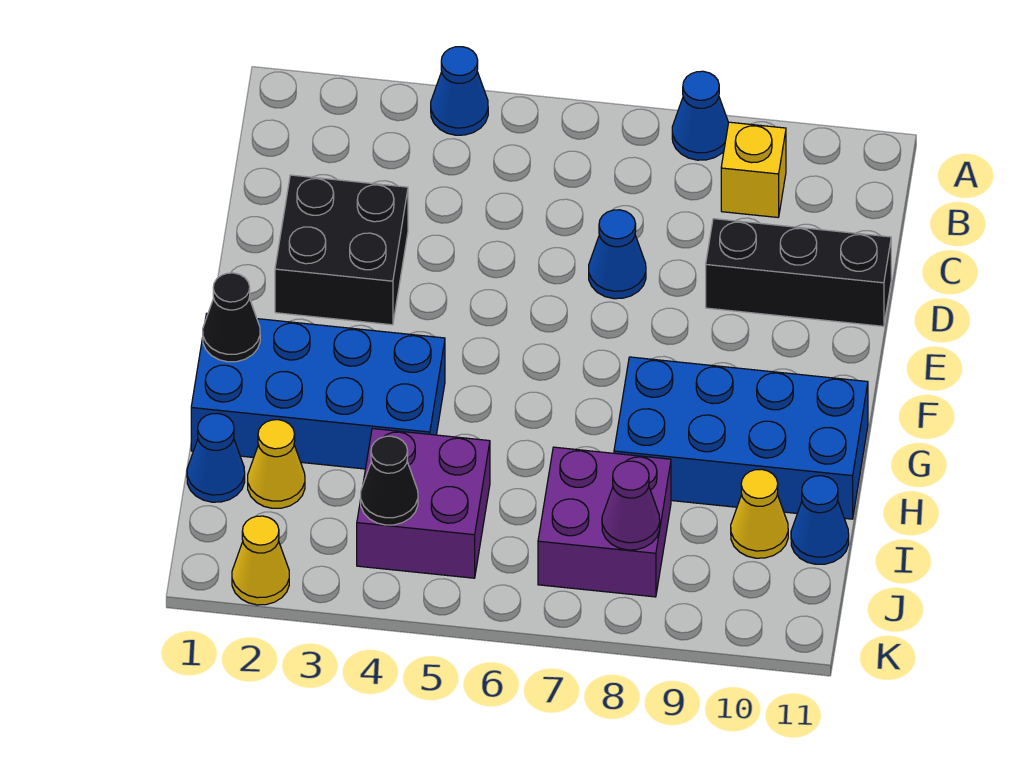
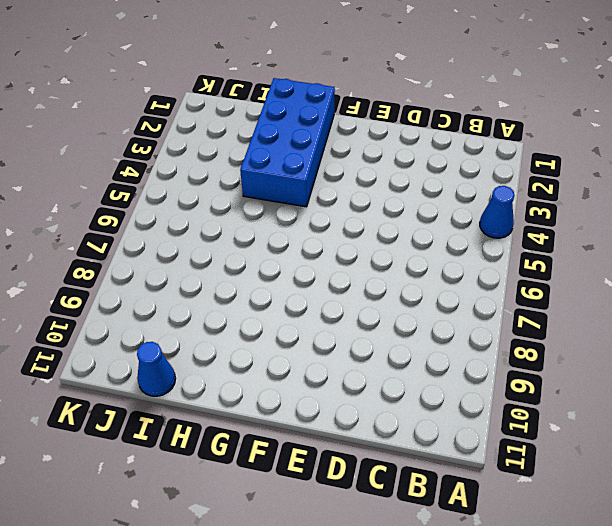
none -> blue 1x1 cone [672,71,729,160]
none -> yellow 1x1 brick [721,122,786,217]
none -> black 2x2 brick [275,175,408,325]

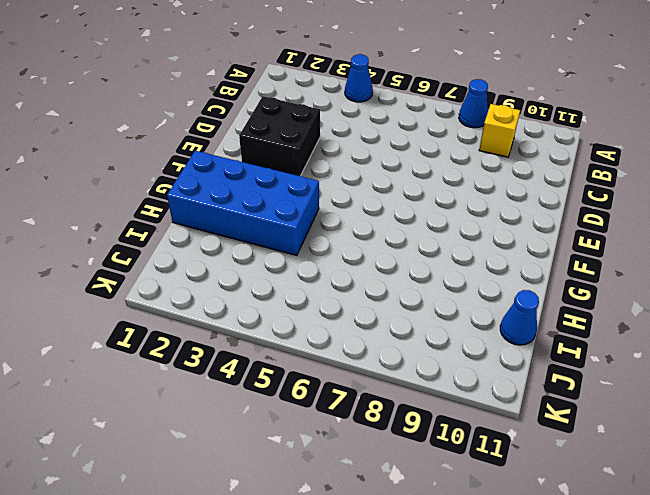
none -> blue 1x1 cone [589,210,646,299]
none -> black 1x3 brick [706,219,891,326]
none -> blue 2x4 brick [614,357,868,519]

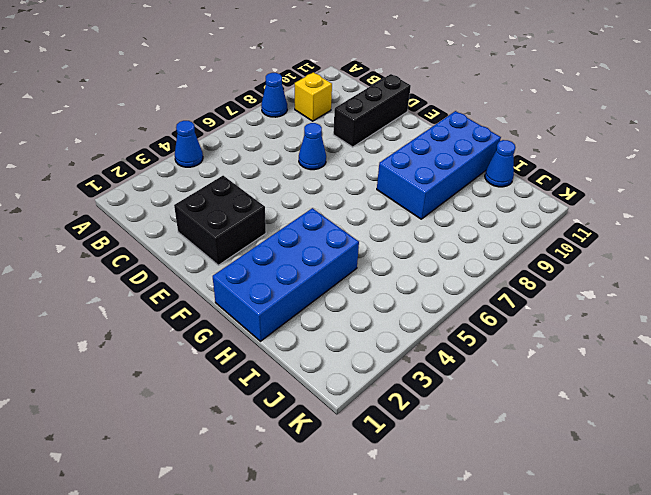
none -> blue 1x1 cone [187,413,245,502]
none -> yellow 1x1 cone [248,420,305,508]
none -> purple 2x2 brick [357,429,490,578]

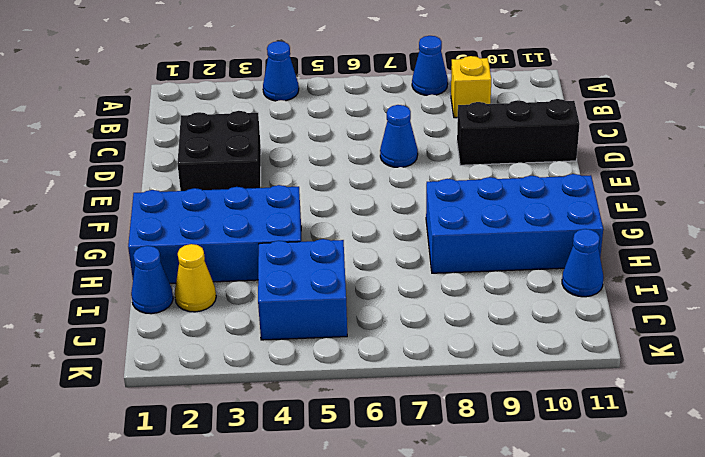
blue 2x2 brick [258,239,347,340] -> purple 2x2 brick [357,429,490,578]
none -> purple 2x2 brick [538,447,671,597]
none -> yellow 1x1 cone [731,469,788,558]
none -> yellow 1x1 cone [232,516,289,605]

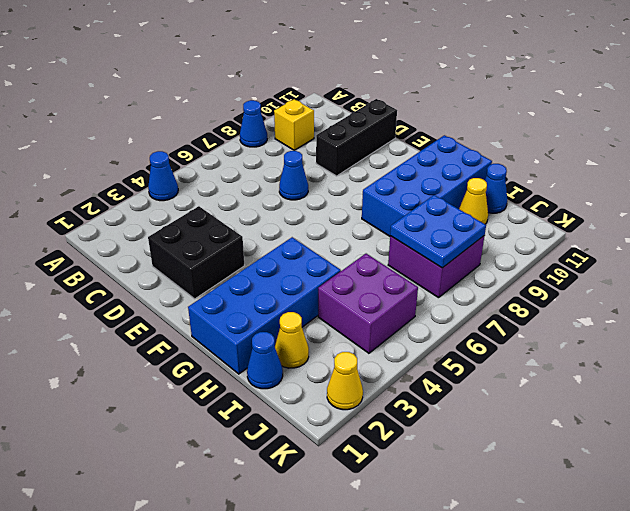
blue 2x2 plate [390,195,486,268] -> purple 1x1 cone [602,461,660,550]
none -> black 1x1 cone [203,273,260,362]
none -> black 1x1 cone [361,436,418,525]

